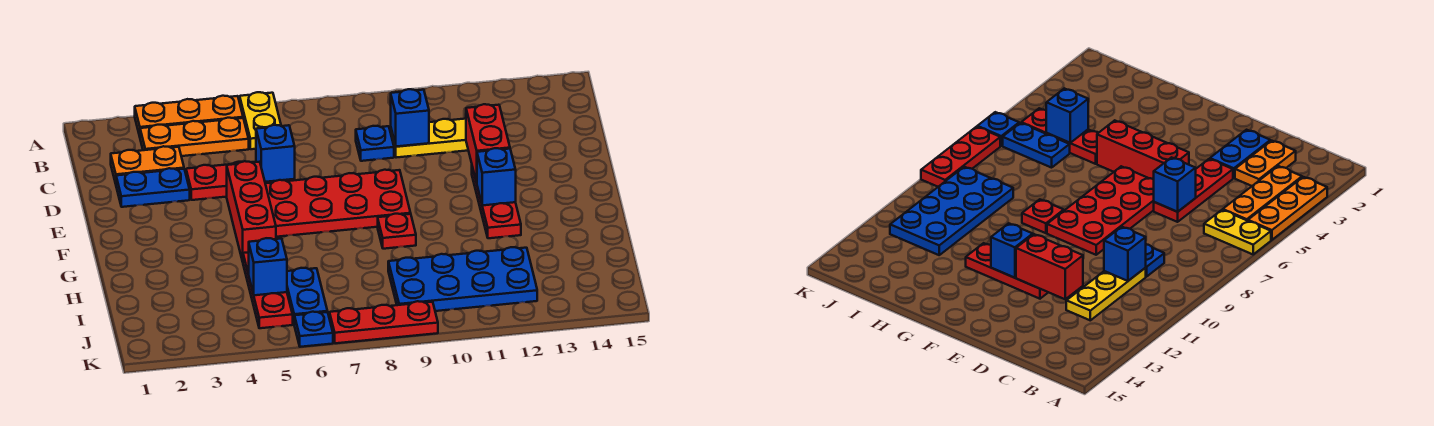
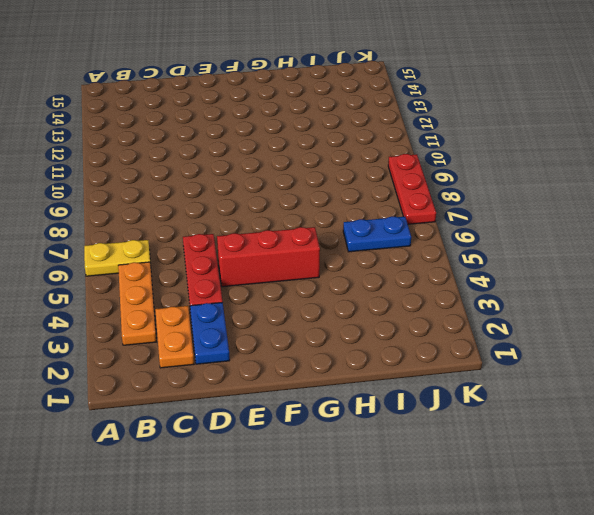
none -> orange 1x3 plate [135,96,243,136]
none -> blue 1x1 plate [356,126,394,161]
none -> yellow 1x3 plate [391,119,468,158]

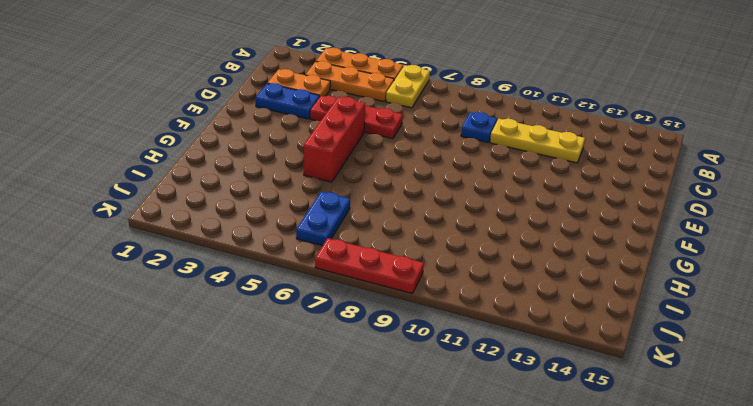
none -> red 2x4 plate [265,170,411,237]
none -> red 1x3 plate [472,167,521,238]
none -> red 1x1 plate [378,214,416,249]

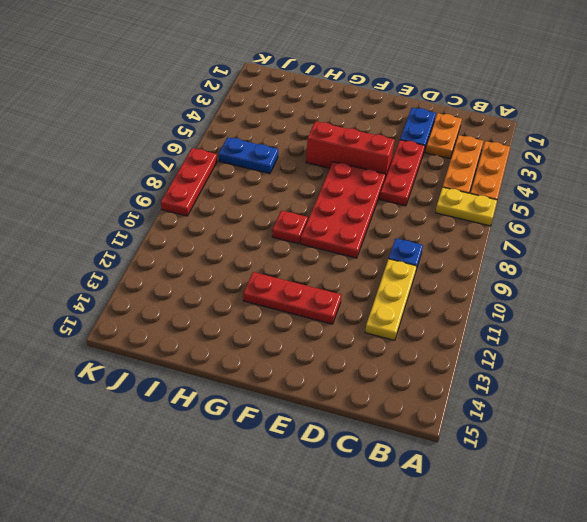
none -> red 1x3 plate [243,252,293,328]
none -> blue 2x4 plate [388,247,537,311]
none -> blue 1x1 plate [294,312,333,347]

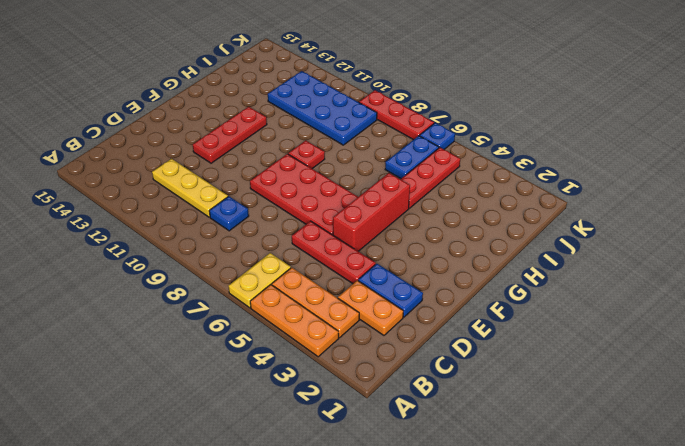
none -> blue 1x1 brick [391,89,429,147]
none -> blue 1x1 brick [256,125,295,182]
none -> red 1x2 brick [466,104,510,183]

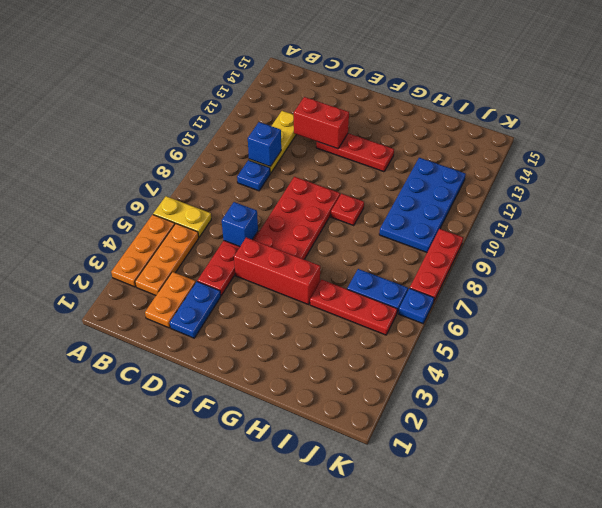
none -> blue 1x1 brick [477,148,516,205]
none -> blue 1x1 brick [249,238,287,295]

